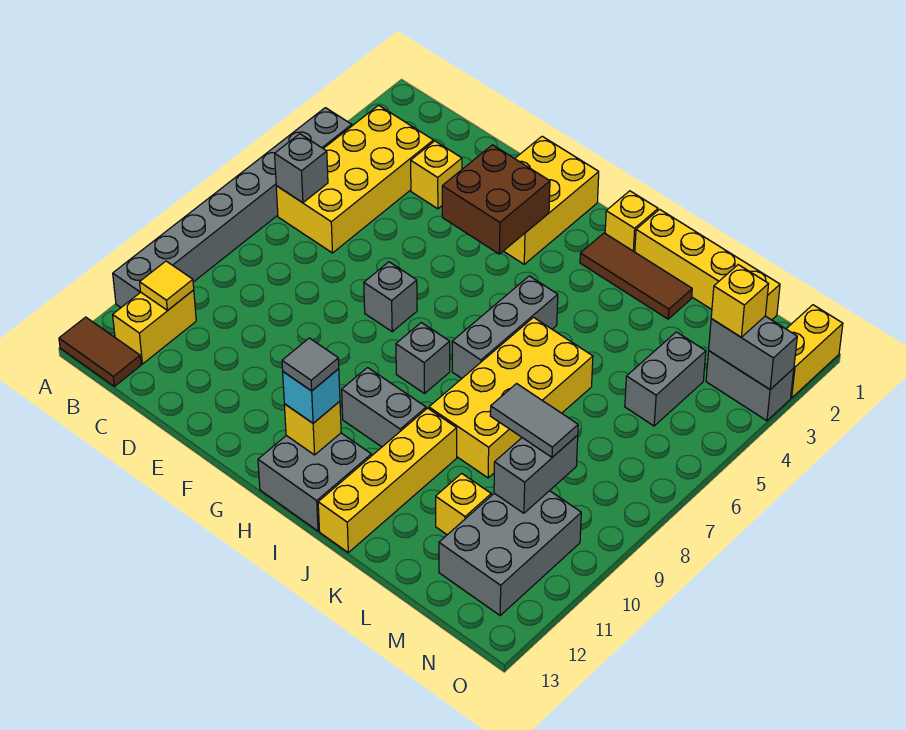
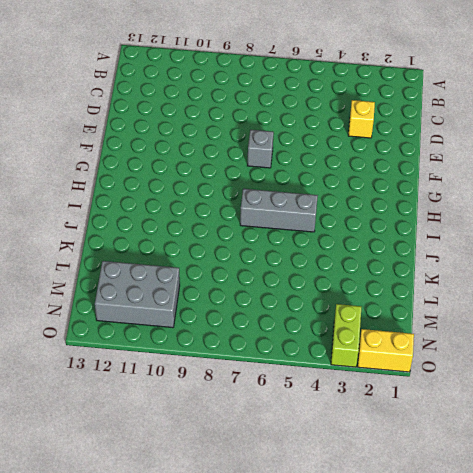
lime 1x2 brick [331,304,361,367] -> grey 1x2 brick [706,351,794,421]
none -> grey 1x8 brick [113,108,352,307]
none -> brown 1x2 tile [59,317,141,386]
none -> yellow 2x4 brick [276,105,433,253]
none -> yellow 1x2 brick [113,290,196,364]

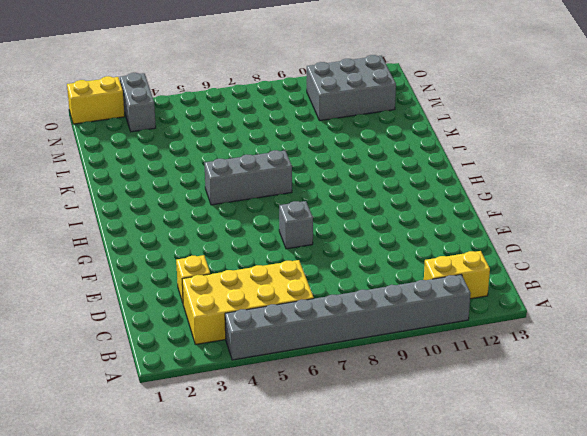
none -> brown 1x2 tile [59,317,141,386]
none -> yellow 2x3 brick [504,136,599,264]
none -> grey 1x1 brick [396,323,450,393]
none -> grey 1x2 brick [342,368,426,447]

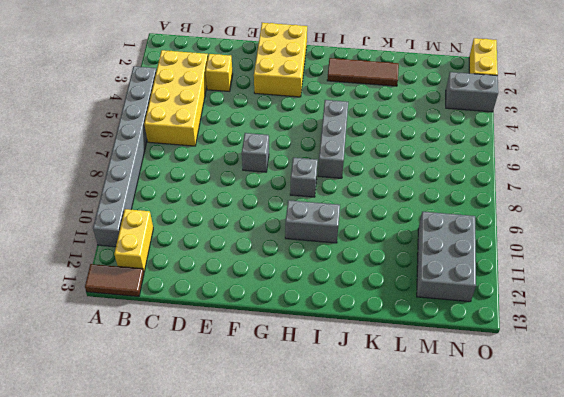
none -> grey 2x2 brick [258,433,371,531]
none -> yellow 1x1 brick [605,191,658,252]
none -> yellow 1x4 brick [635,209,780,320]
none -> yellow 2x4 brick [429,317,593,478]

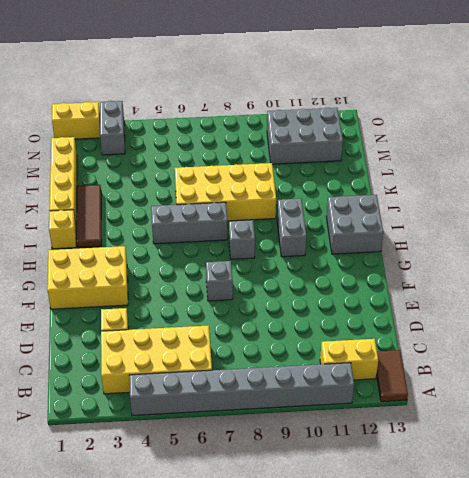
none -> yellow 1x4 brick [318,408,457,552]
none -> yellow 1x1 brick [436,473,491,535]
none -> grey 1x2 brick [625,332,706,426]
none -> grey 1x1 brick [275,134,328,203]

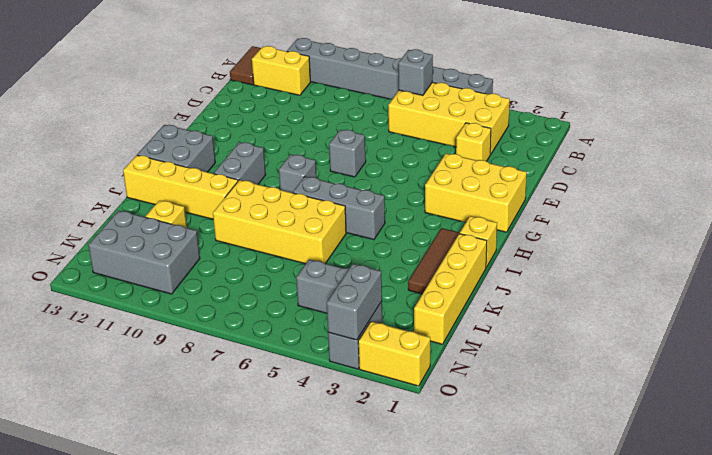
none -> yellow 1x1 tile [140,261,194,310]
none -> brown 2x2 brick [442,145,550,254]
none -> yellow 1x1 brick [284,401,341,455]
none -> grey 1x2 brick [494,435,578,513]

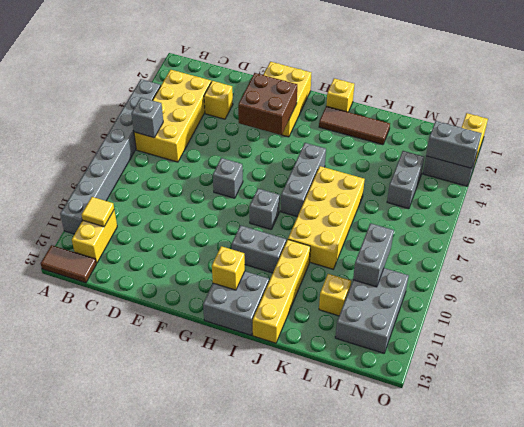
none -> yellow 1x4 brick [635,209,780,320]
none -> cyan 1x1 brick [283,369,340,423]
none -> grey 1x2 tile [490,384,578,457]
none -> yellow 1x1 brick [711,265,769,337]

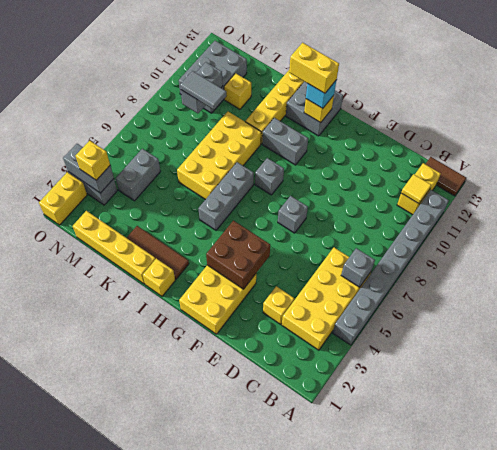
yellow 1x2 brick [289,43,339,93] -> grey 1x1 tile [282,338,339,391]

